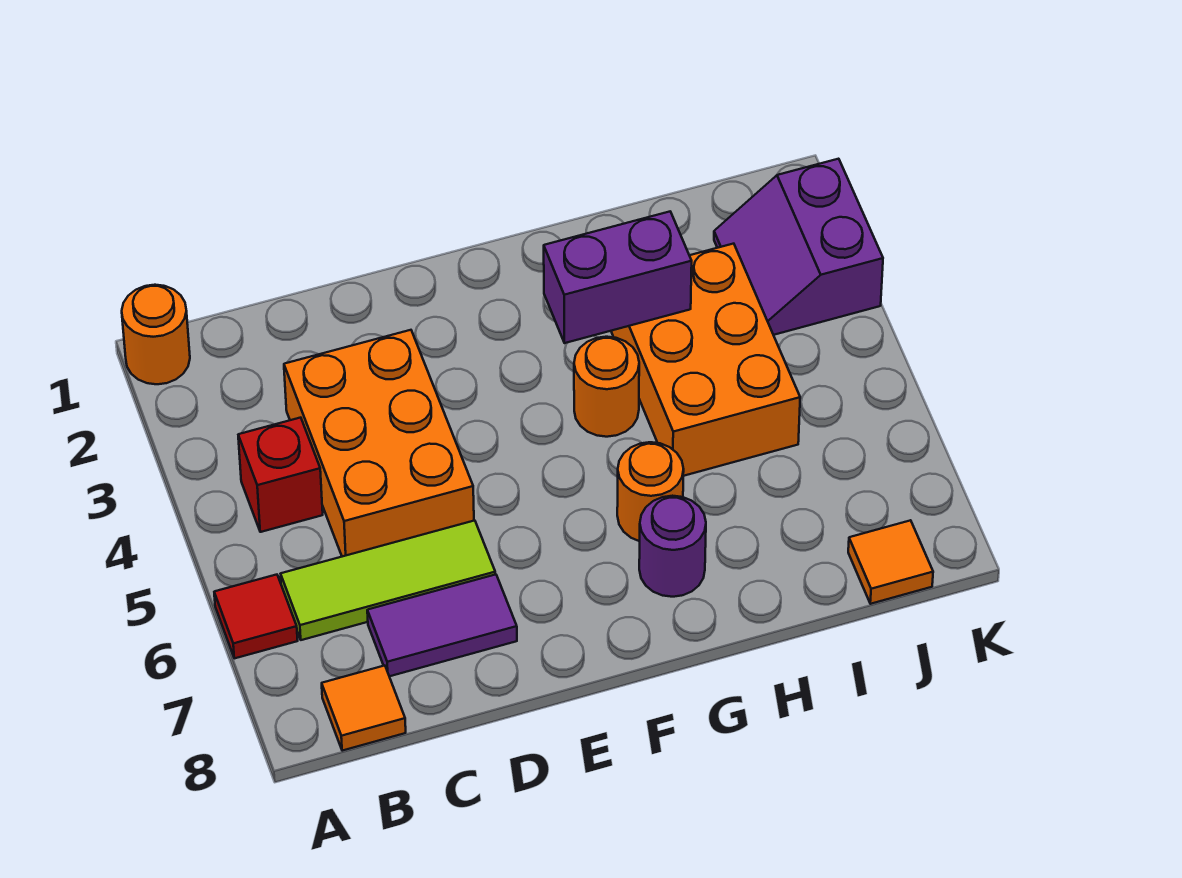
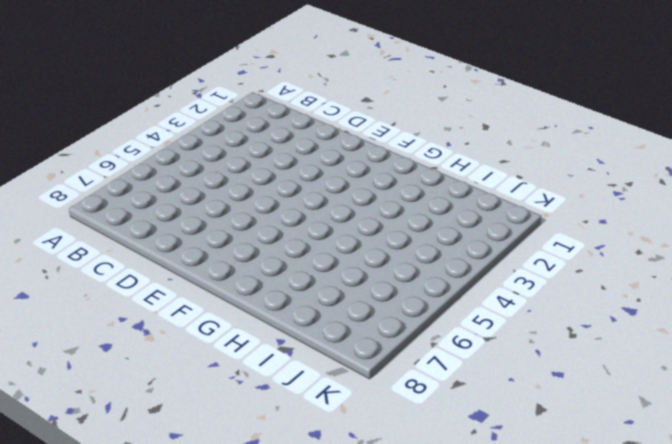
none -> orange 1x1 round brick [122,285,190,384]
none -> red 1x1 tile [214,575,298,658]
none -> red 1x1 brick [238,418,323,532]

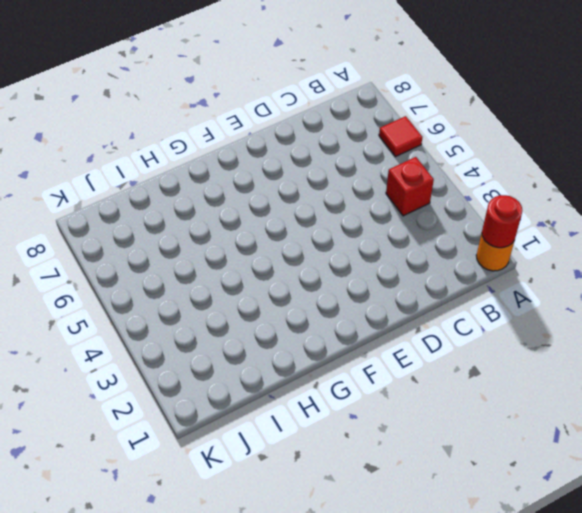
red 1x1 round brick [482,195,522,248] -> none
none -> lime 1x3 tile [281,521,495,640]
none -> orange 1x1 tile [322,666,406,751]
none -> orange 2x3 brick [284,330,474,557]

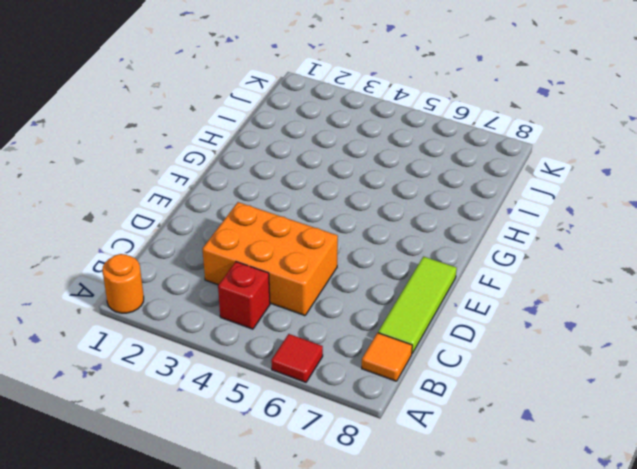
lime 1x3 tile [378,257,457,353] -> lime 1x3 tile moved to [281,521,495,640]
none -> purple 1x2 tile [367,574,517,676]
none -> orange 1x1 round brick [574,337,639,437]
none -> orange 1x1 round brick [617,442,684,541]

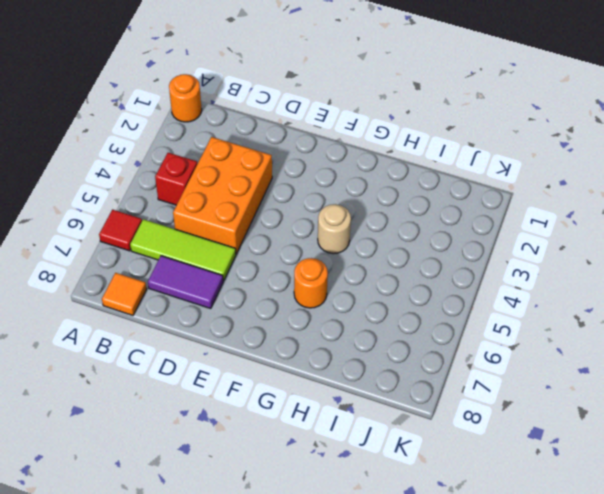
tan 1x1 round brick [318,204,351,254] -> orange 1x1 round brick [574,337,639,437]
none -> purple 1x1 round brick [639,496,706,597]
none -> orange 2x3 brick [611,244,800,476]
none -> purple 2x2 slope [714,159,883,335]

